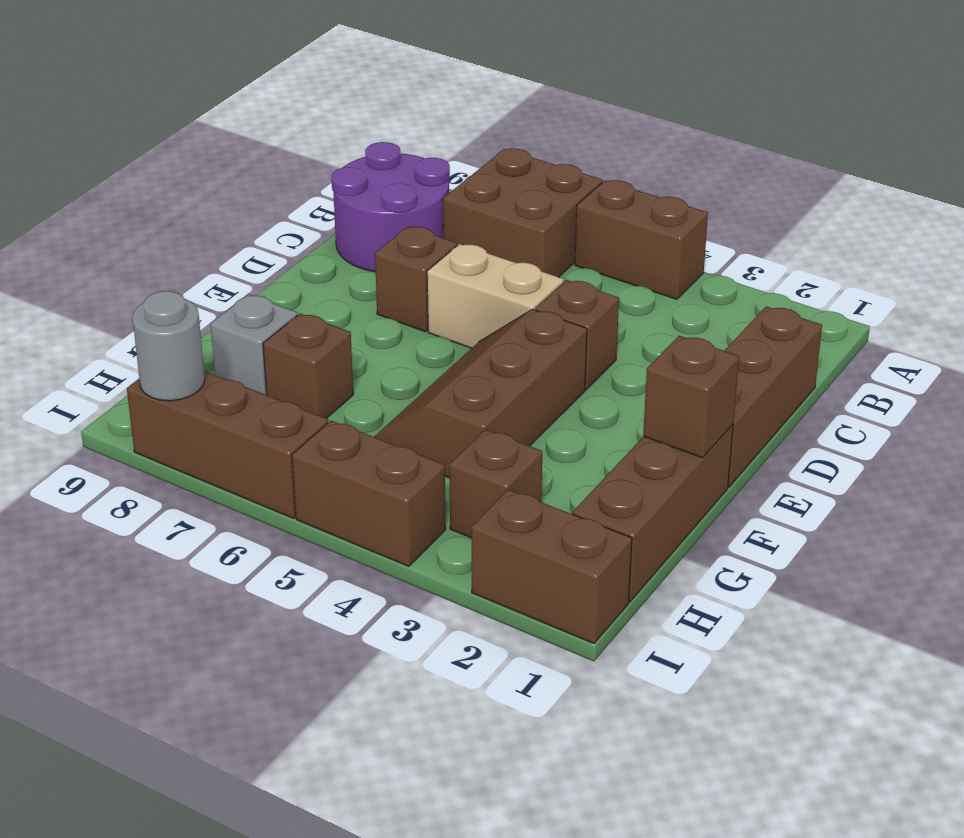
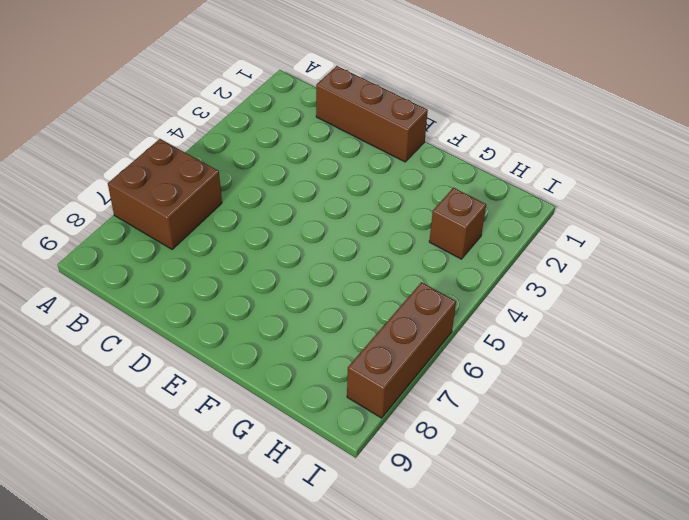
none -> brown 1x2 brick [575,180,708,299]
none -> purple 2x2 round brick [331,142,450,272]
none -> brown 1x1 brick [535,280,619,389]

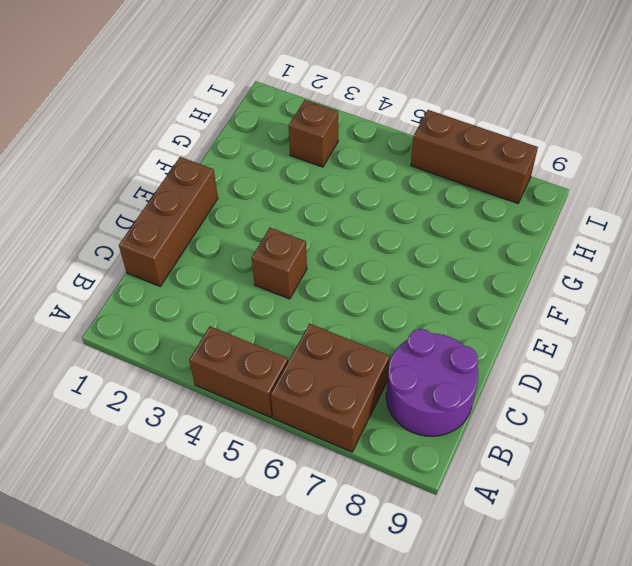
none -> tan 1x2 brick [427,244,564,348]
none -> brown 1x1 brick [375,227,457,332]
none -> brown 2x3 slope [374,309,587,478]

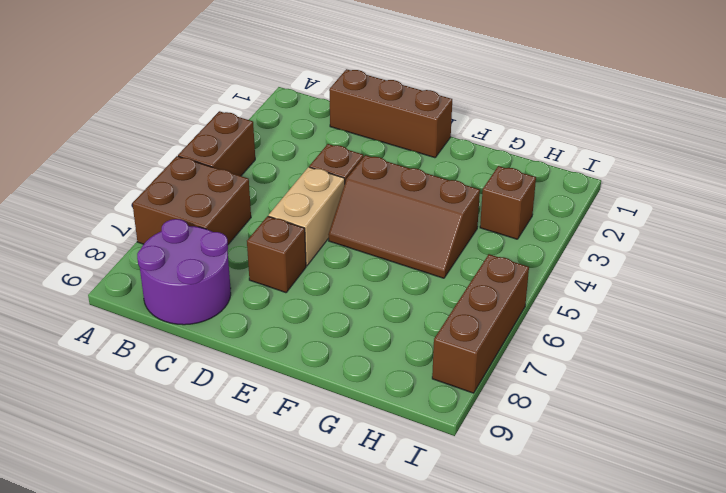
none -> brown 1x3 brick [573,425,733,602]
none -> brown 1x1 brick [263,314,353,419]
none -> grey 1x1 brick [211,294,298,395]

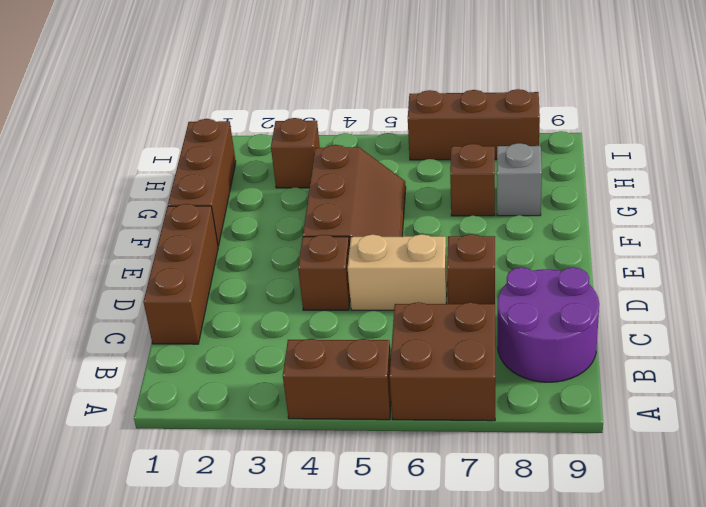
none -> brown 1x2 brick [471,490,632,644]
none -> brown 1x2 brick [292,421,446,566]
none -> brown 1x1 brick [643,336,739,458]

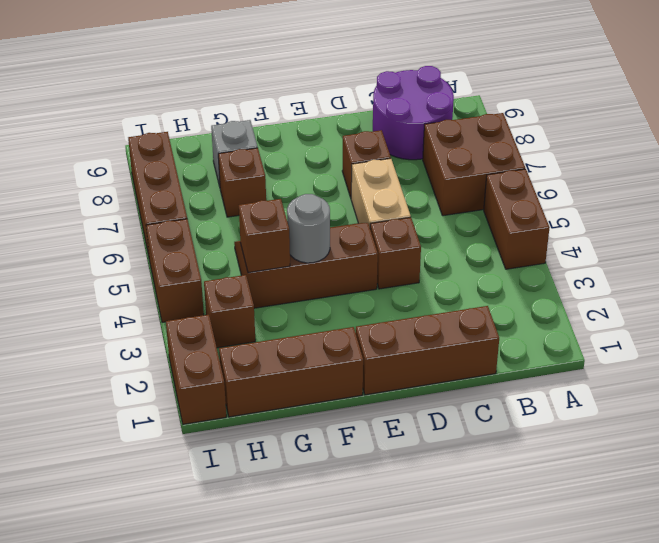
grey 1x1 round brick [287,194,330,263] -> grey 1x1 round brick moved to [132,291,205,401]
brown 1x1 brick [239,199,290,273] -> brown 1x1 brick moved to [643,336,739,458]

